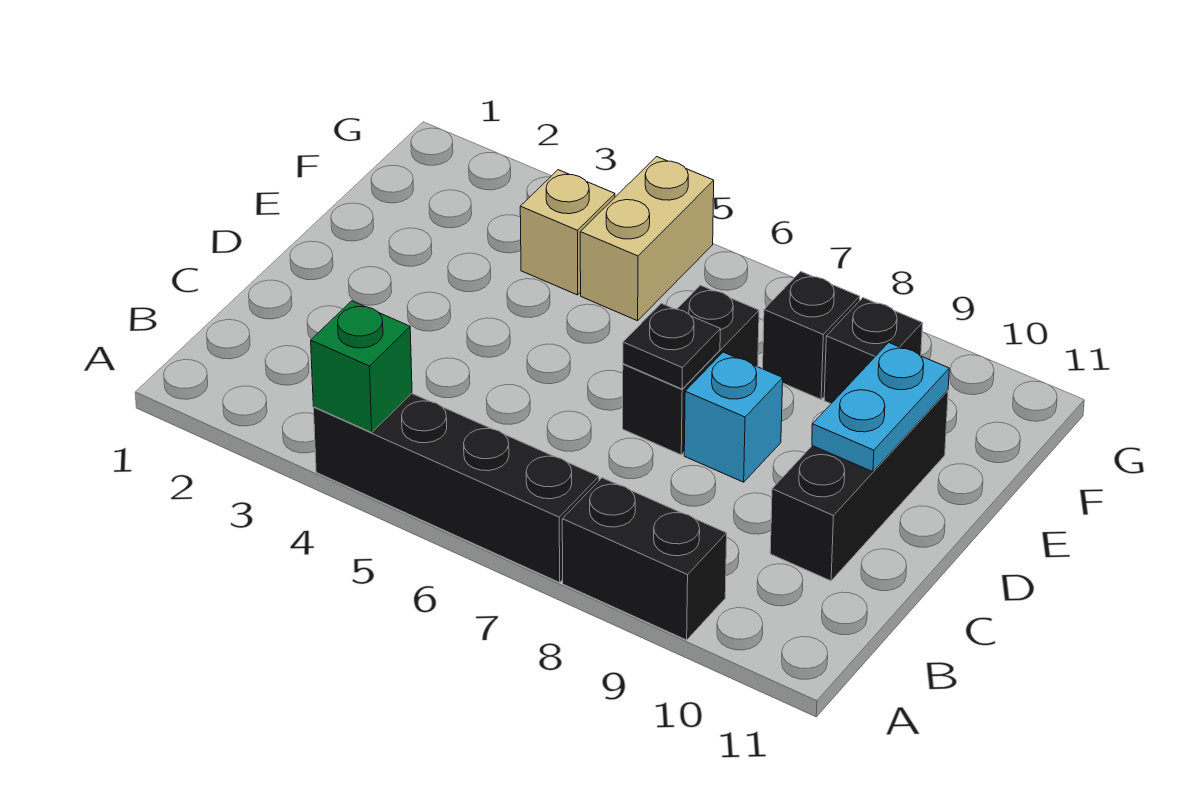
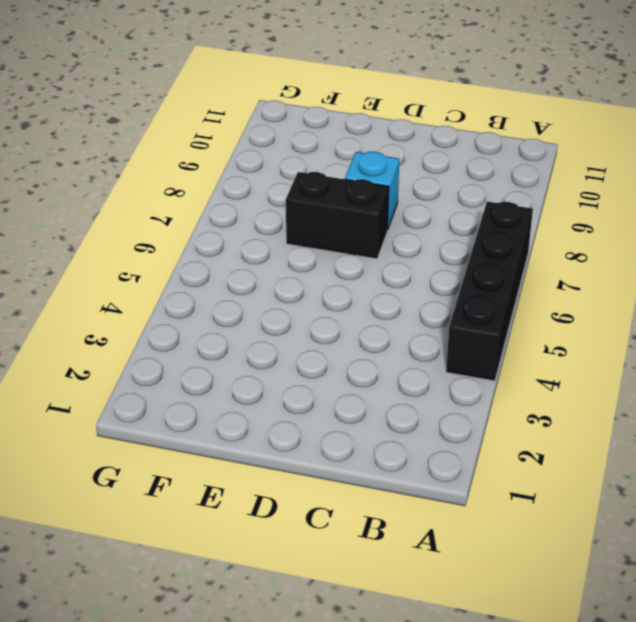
none -> black 1x2 brick [562,478,727,640]
none -> black 1x3 brick [770,390,948,581]
none -> tan 1x1 brick [520,170,615,295]

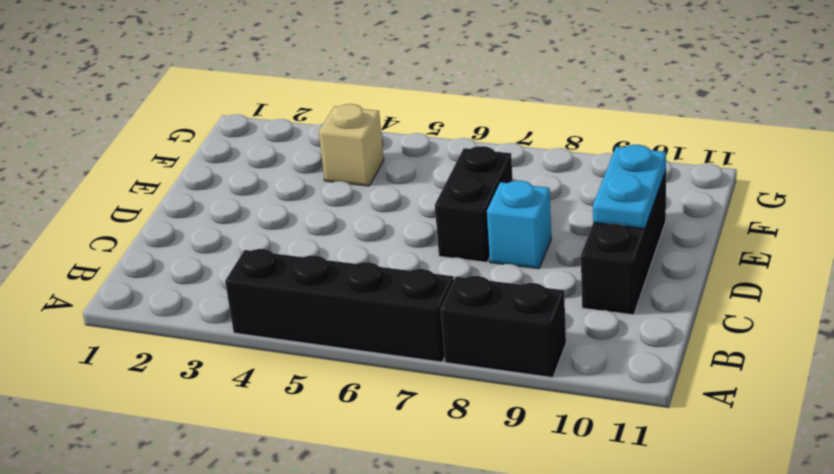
none -> tan 1x2 brick [580,157,714,321]
none -> black 1x1 brick [763,272,860,399]
none -> black 1x1 brick [824,298,923,404]

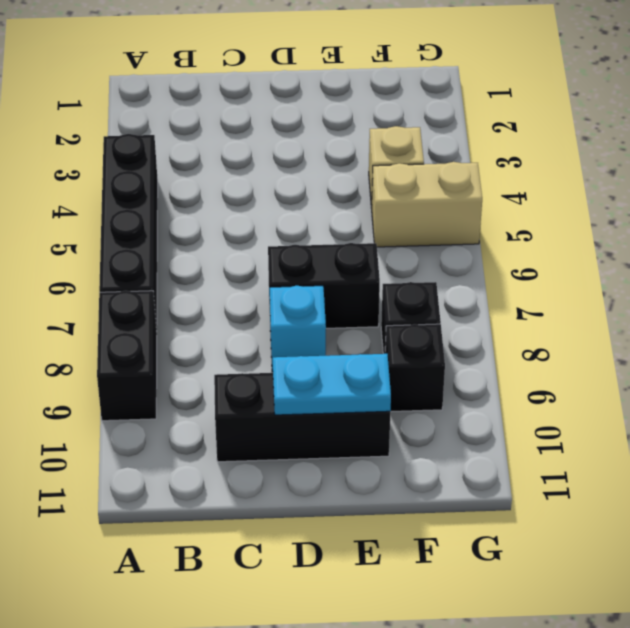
none -> green 1x1 brick [311,301,412,432]
none -> black 1x1 plate [623,303,720,389]

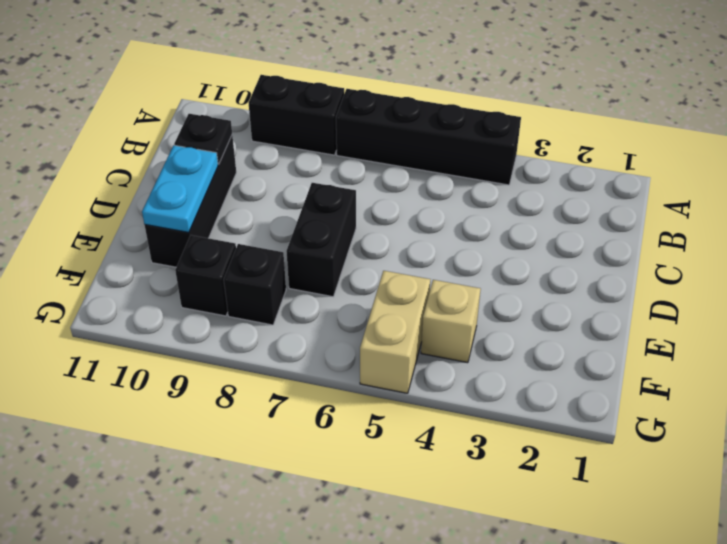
black 1x1 plate [174,114,232,164] -> black 1x1 plate moved to [623,303,720,389]
none -> cyan 1x1 brick [684,352,783,482]
none -> green 1x1 brick [311,301,412,432]

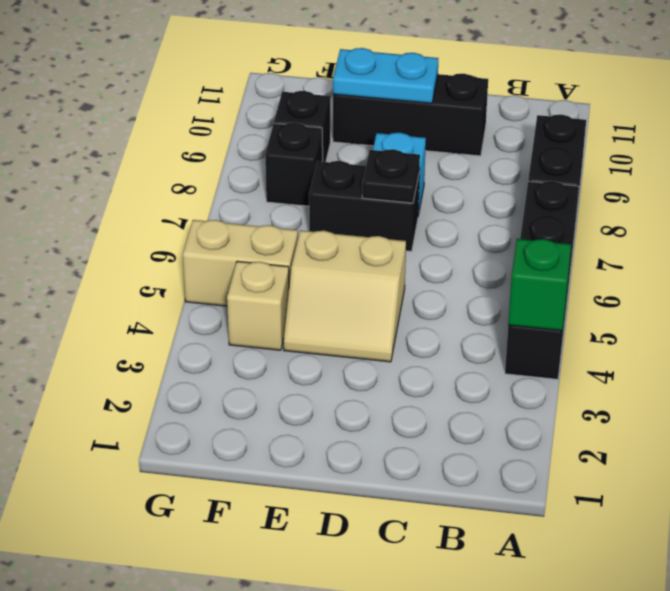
tan 2x2 slope [284,230,406,362] -> none

